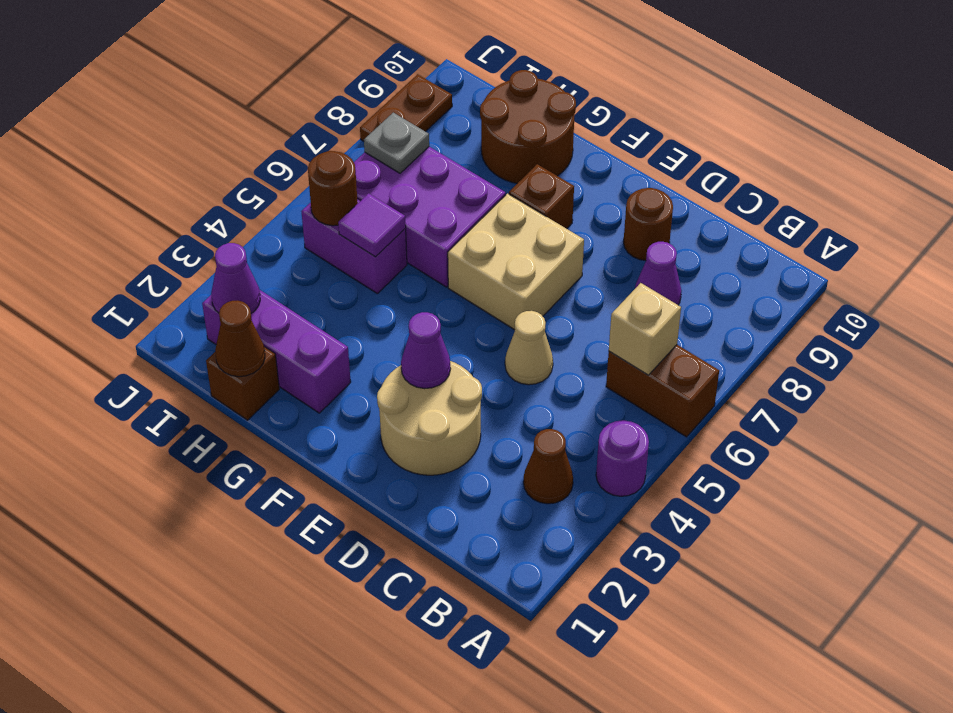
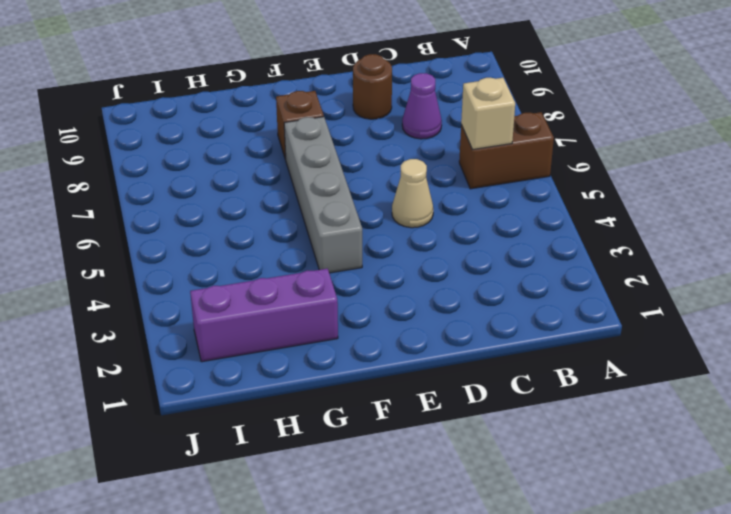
grey 1x4 brick [284,117,362,273] -> tan 2x2 brick [448,194,584,330]
none -> purple 1x1 round brick [596,420,649,496]
none -> brown 1x1 cone [524,429,573,504]
none -> tan 2x2 round brick [377,361,482,475]

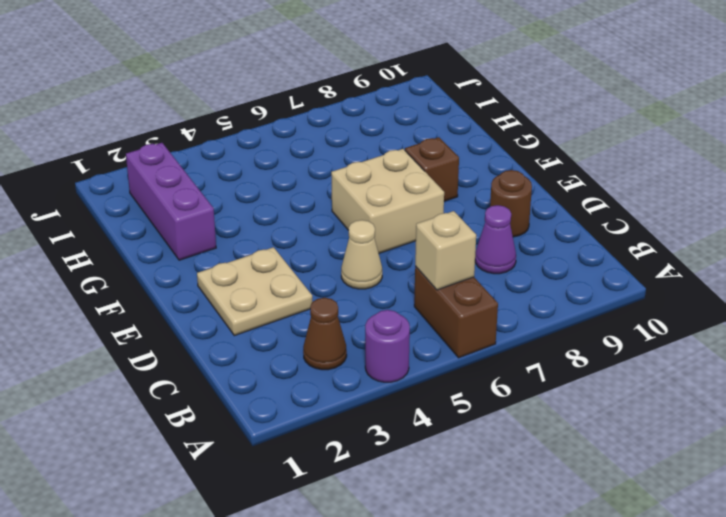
tan 2x2 plate [197,247,312,336] -> tan 2x2 round brick [377,361,482,475]
none -> purple 2x3 brick [354,147,506,287]
none -> brown 2x2 round brick [480,70,576,183]
none -> brown 1x1 brick [206,347,279,420]

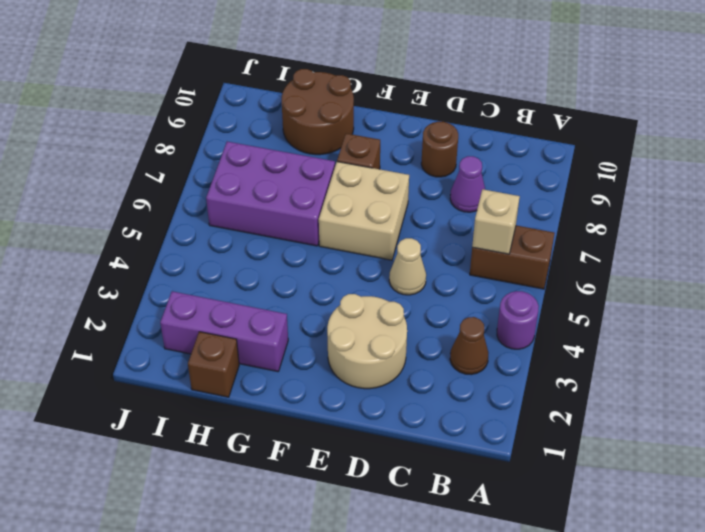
none -> purple 1x2 brick [301,199,407,294]
none -> brown 1x2 plate [360,74,452,141]
none -> purple 1x1 cone [401,312,451,389]

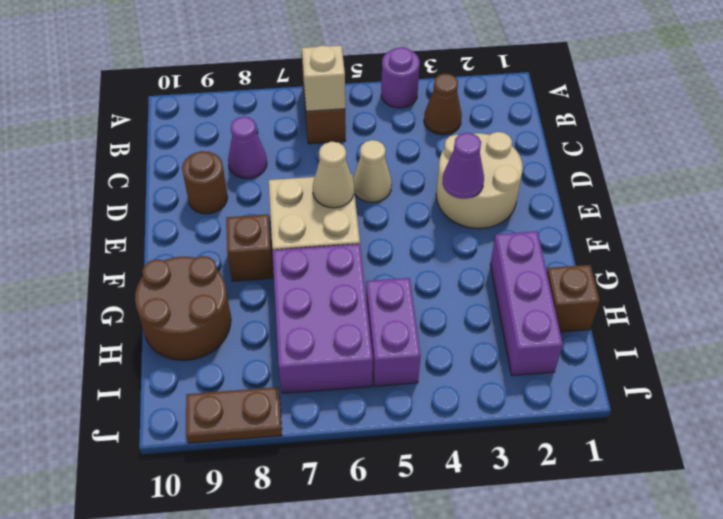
tan 1x1 cone [313,142,354,208] -> none
none -> brown 1x1 cone [215,301,265,377]
none -> purple 1x1 tile [338,193,406,257]
none -> purple 1x1 cone [211,243,260,313]

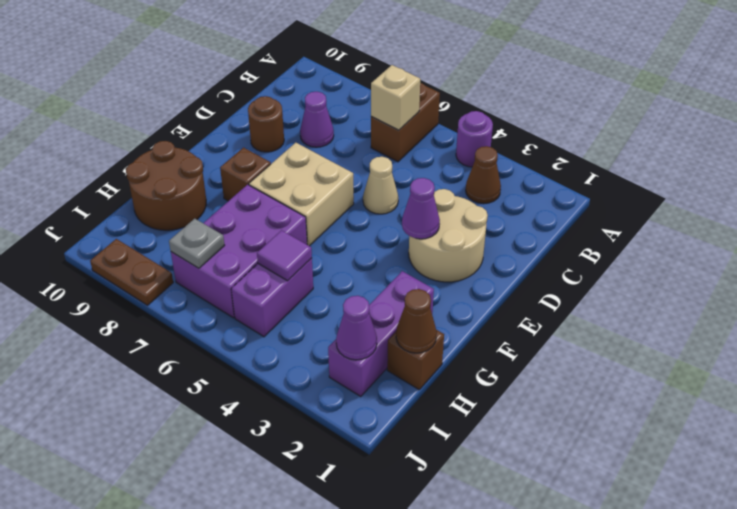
none -> brown 1x1 round brick [308,151,358,226]

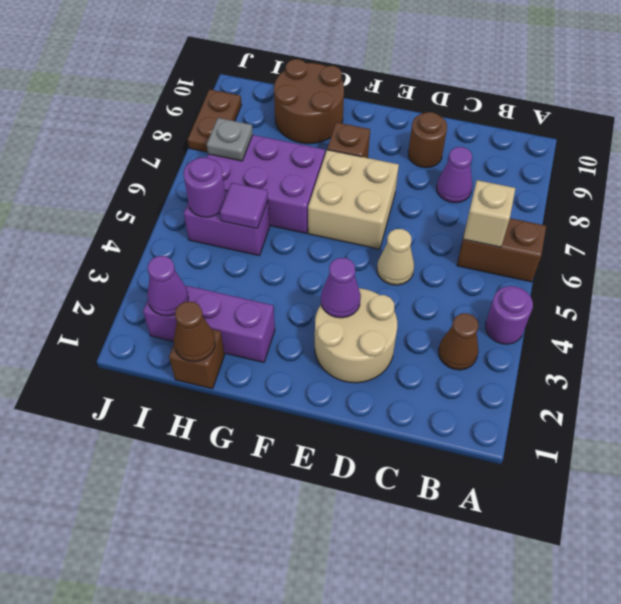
purple 1x1 round brick [183,158,225,217] -> brown 1x1 round brick [308,151,358,226]

